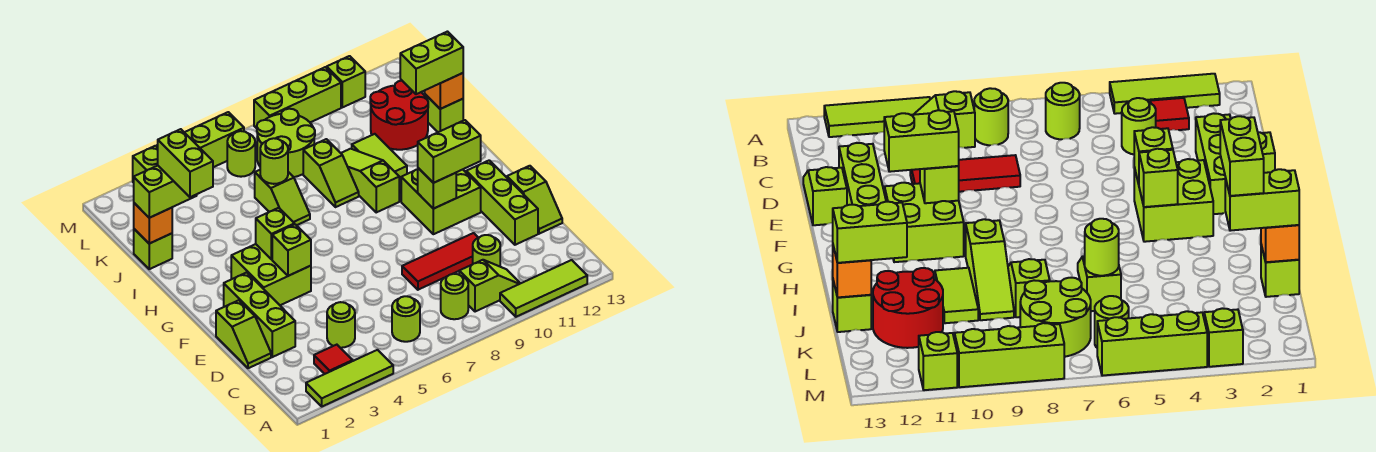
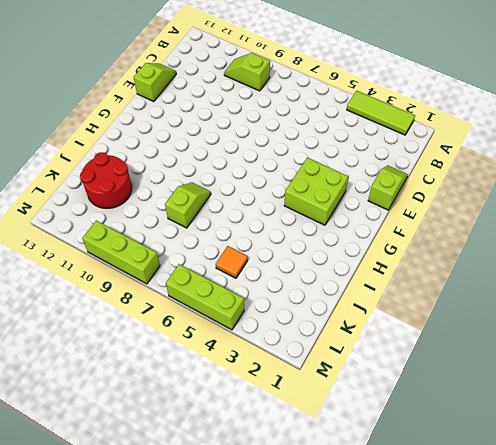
orange 1x1 tile [216,246,248,278] -> none
none -> lime 1x3 tile [500,260,587,317]
none -> red 1x1 tile [314,345,353,374]
none -> lime 1x1 round brick [392,296,420,342]
none -> lime 1x1 round brick [441,274,468,319]

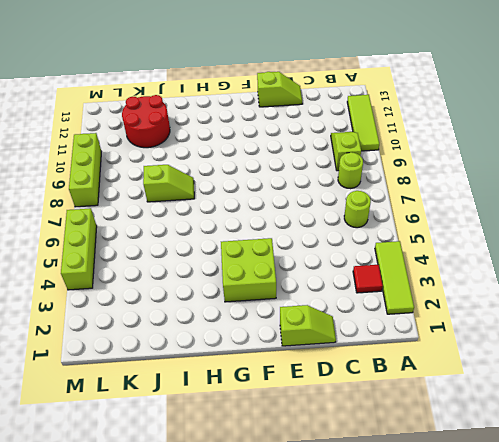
none -> lime 1x1 round brick [327,302,355,348]
none -> lime 1x1 round brick [473,235,500,266]
none -> lime 1x3 brick [224,272,295,357]
none -> red 1x3 tile [402,233,478,290]

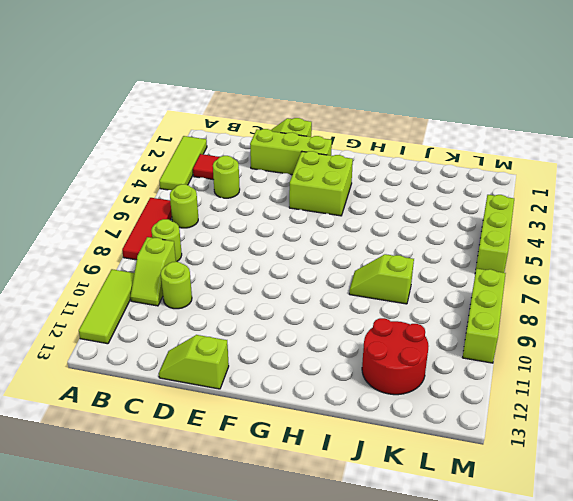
red 1x3 tile [122,198,172,260] -> red 1x3 tile moved to [402,233,478,290]
none -> lime 1x3 brick [466,160,538,245]
none -> lime 2x2 brick [401,169,481,234]
none -> lime 1x3 slope [341,149,399,212]
none -> lime 1x2 slope [255,170,310,225]

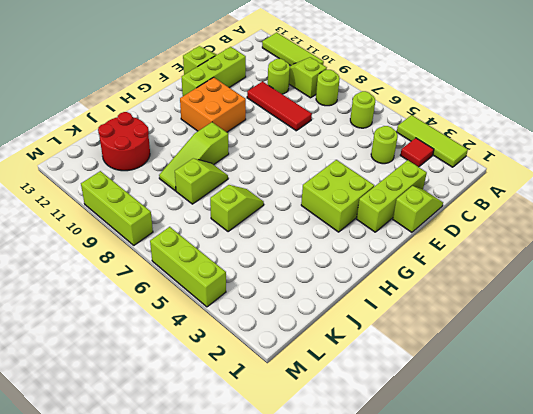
orange 2x2 brick [180,77,246,132] -> lime 2x2 brick [401,169,481,234]
none -> lime 1x2 tile [352,134,407,178]
none -> lime 1x1 brick [134,229,172,269]
none -> lime 1x1 brick [425,94,463,132]
none -> lime 2x2 round brick [257,109,315,177]

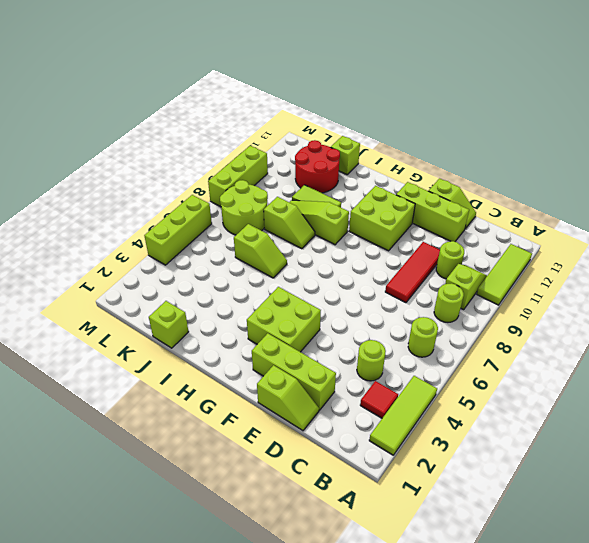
none -> lime 1x1 round brick [227,131,255,177]
none -> lime 1x1 brick [133,146,158,183]
none -> lime 1x1 brick [327,56,365,107]
none -> lime 1x1 brick [272,224,311,276]

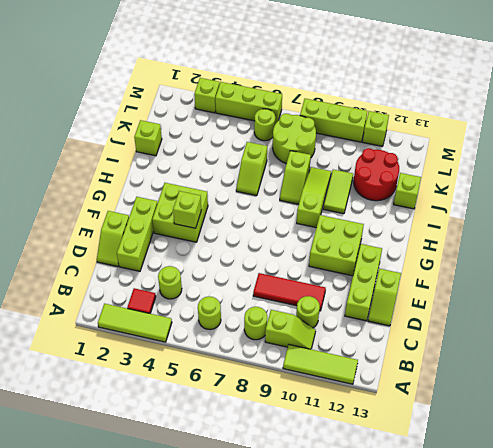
none -> lime 1x1 brick [418,168,456,209]
none -> lime 1x1 brick [256,208,294,259]
none -> orange 1x1 brick [134,203,172,244]
none -> lime 1x1 round brick [260,138,288,184]

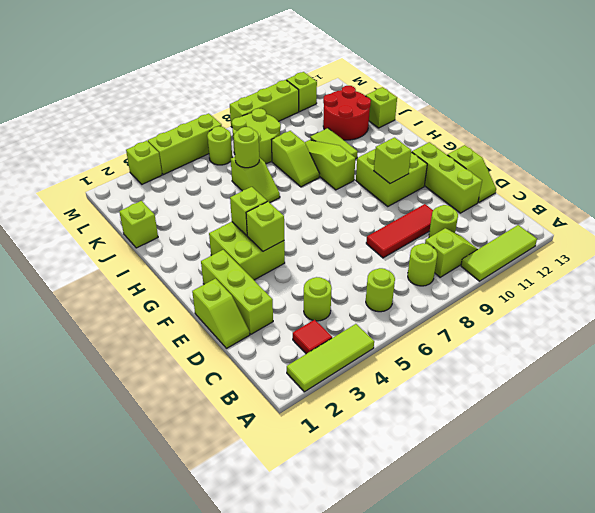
none -> orange 1x1 brick [134,203,172,244]
none -> orange 1x1 brick [425,73,463,109]
none -> lime 1x2 brick [418,120,481,183]
none -> lime 1x2 brick [134,166,197,218]

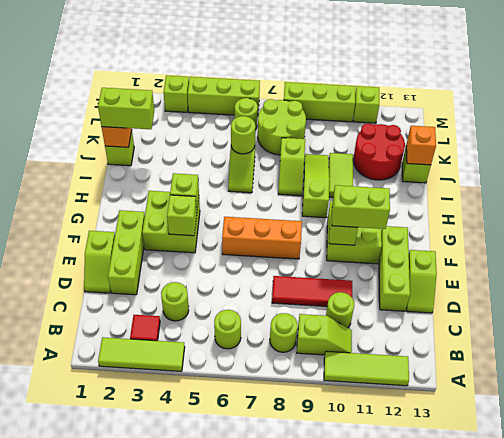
orange 1x3 brick [222,217,302,259] -> none
none -> lime 1x2 brick [400,32,463,94]
none -> lime 1x2 brick [158,129,213,197]

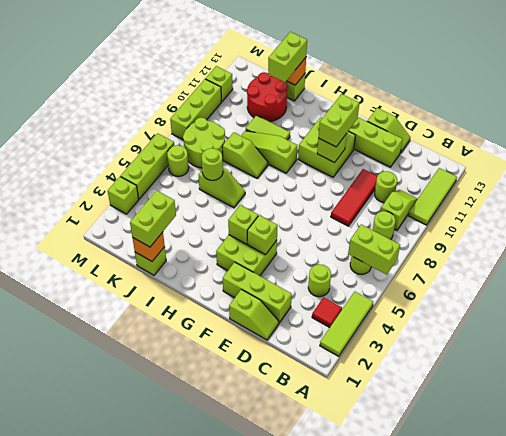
lime 1x2 brick [348,224,400,275] -> lime 1x2 brick moved to [158,129,213,197]

